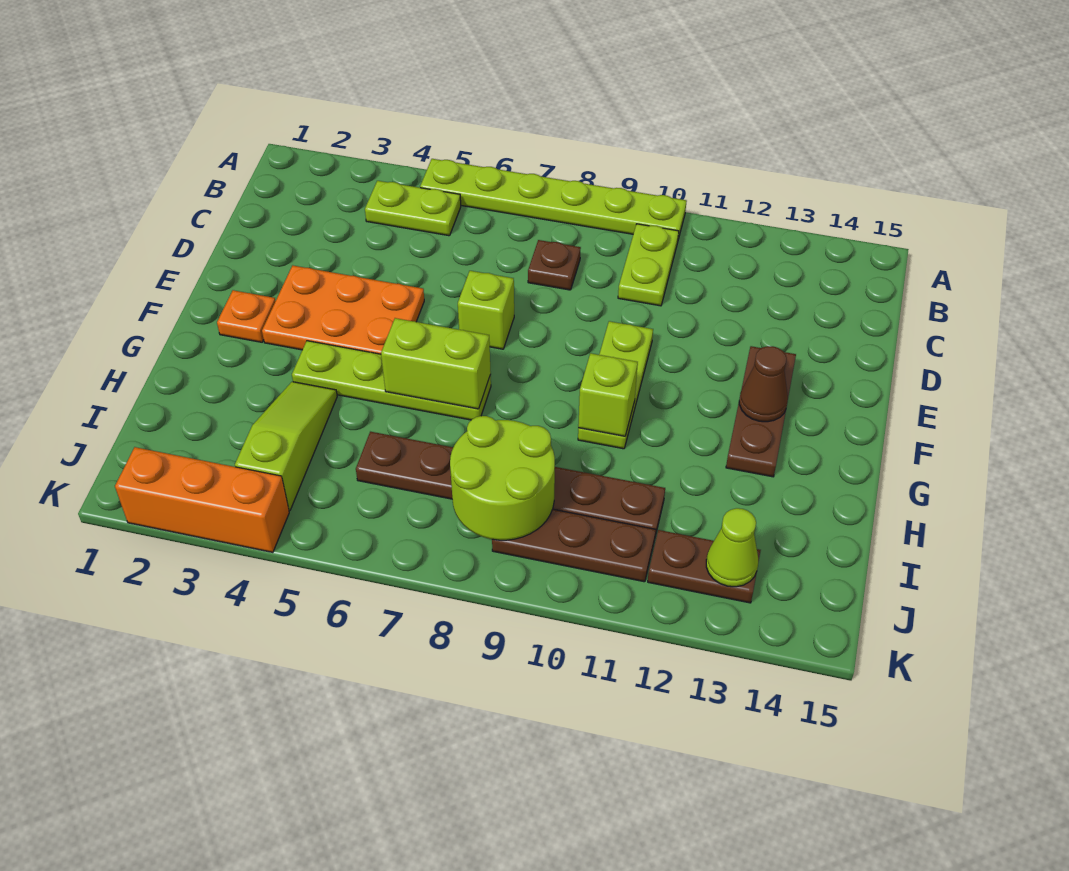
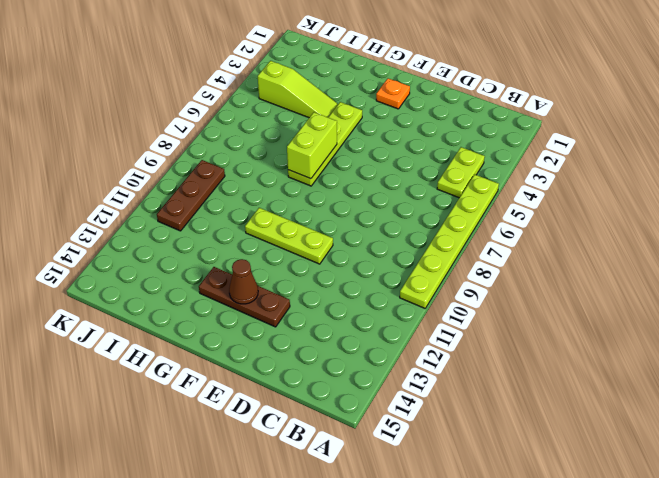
none -> lime 1x2 plate [618,224,679,306]
none -> brown 1x1 plate [528,240,581,290]
none -> orange 2x3 plate [262,265,424,354]

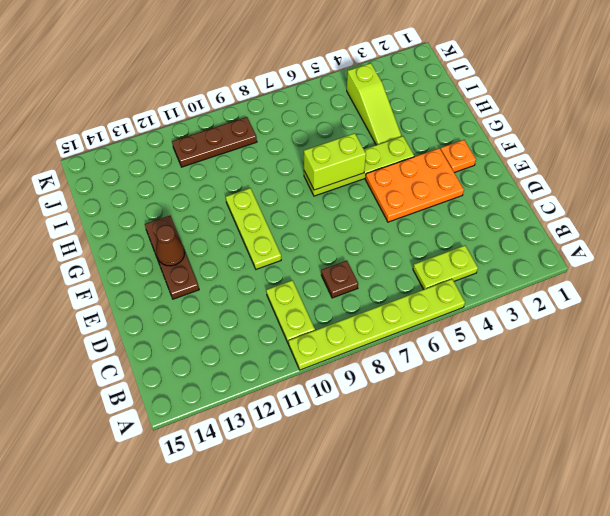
none -> lime 1x1 brick [458,271,514,349]
none -> brown 1x6 plate [356,432,665,536]
none -> brown 1x2 plate [648,530,761,603]

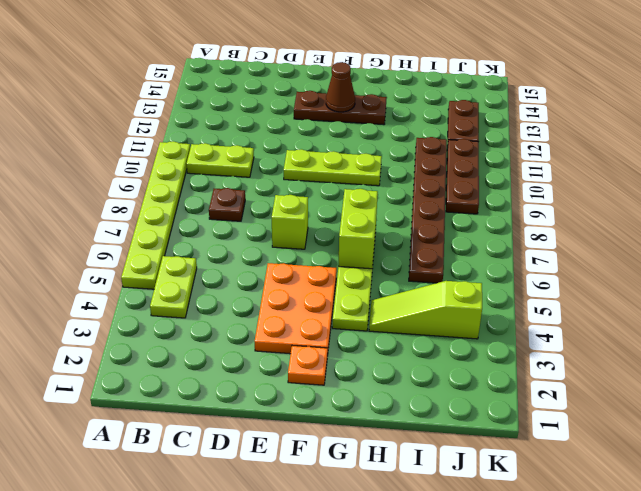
none -> orange 1x3 brick [115,447,289,552]
none -> lime 1x1 brick [578,353,638,436]
none -> lime 2x2 round brick [450,416,555,540]

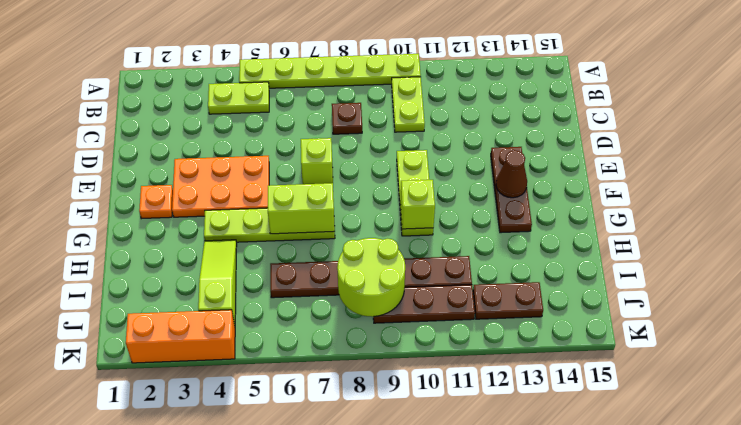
none -> lime 1x1 cone [706,508,758,587]

